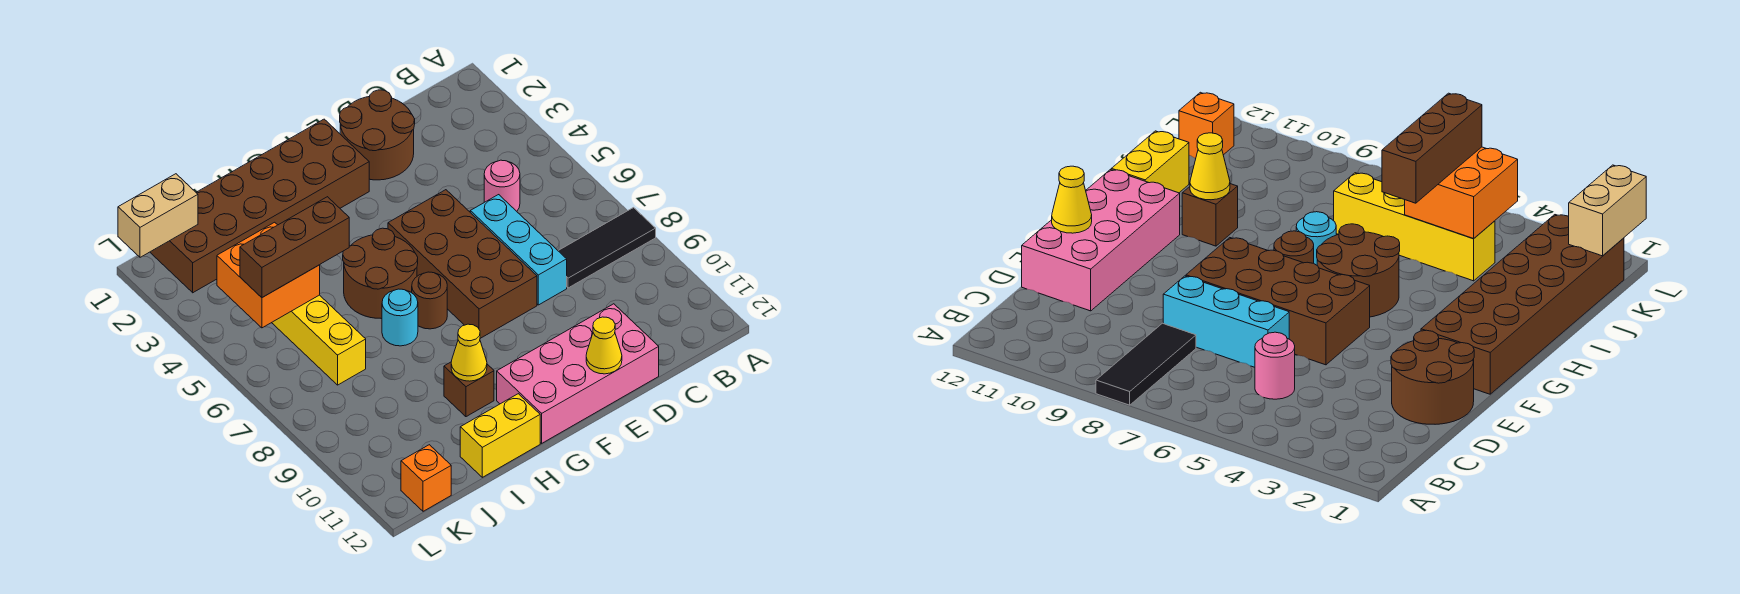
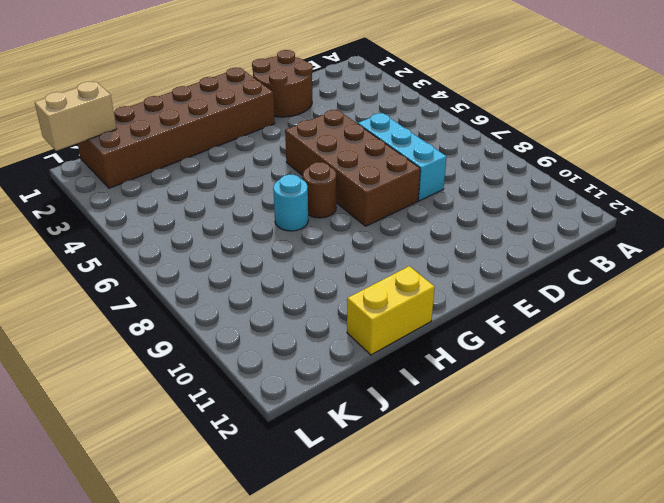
none -> black 1x3 tile [558,208,656,288]
none -> pink 1x1 round brick [484,160,520,211]
none -> pink 2x4 brick [497,304,659,443]

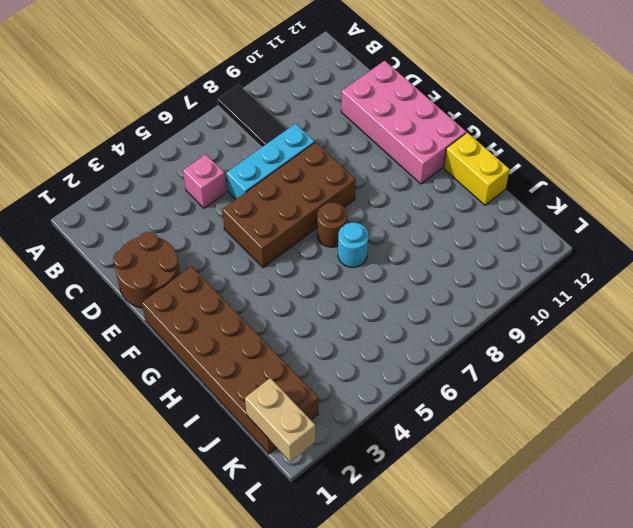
pink 1x1 brick [183,154,226,208] -> pink 1x1 round brick [484,160,520,211]
none -> brown 2x2 round brick [343,228,418,319]
none -> brown 1x1 brick [444,362,494,417]
none -> yellow 1x4 brick [272,295,366,385]

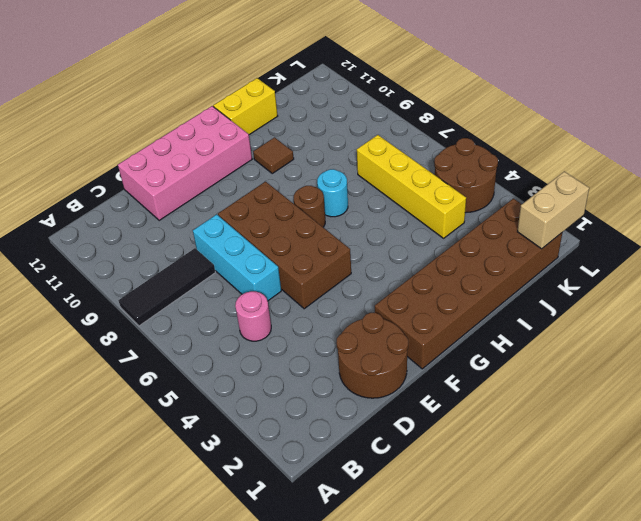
brown 1x1 tile [253,138,294,173] -> brown 1x1 brick [444,362,494,417]
brown 2x2 round brick [434,138,498,213] -> brown 2x2 round brick moved to [343,228,418,319]
none -> orange 1x1 brick [401,445,451,511]
none -> yellow 1x1 cone [586,317,622,374]
none -> yellow 1x1 cone [451,324,487,381]

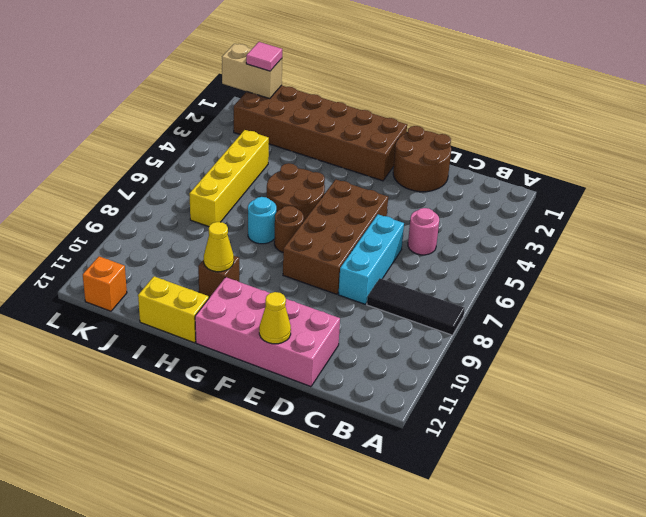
pink 1x1 tile [246,42,282,71] -> none
none -> orange 2x2 brick [217,222,320,328]
none -> brown 1x3 brick [240,197,349,298]

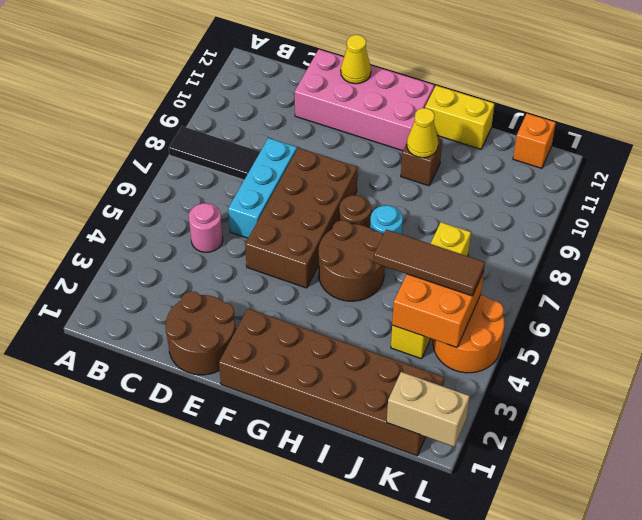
brown 1x3 tile [373,229,485,296] -> brown 1x3 brick [240,197,349,298]
orange 2x2 round brick [433,295,504,373] -> none

